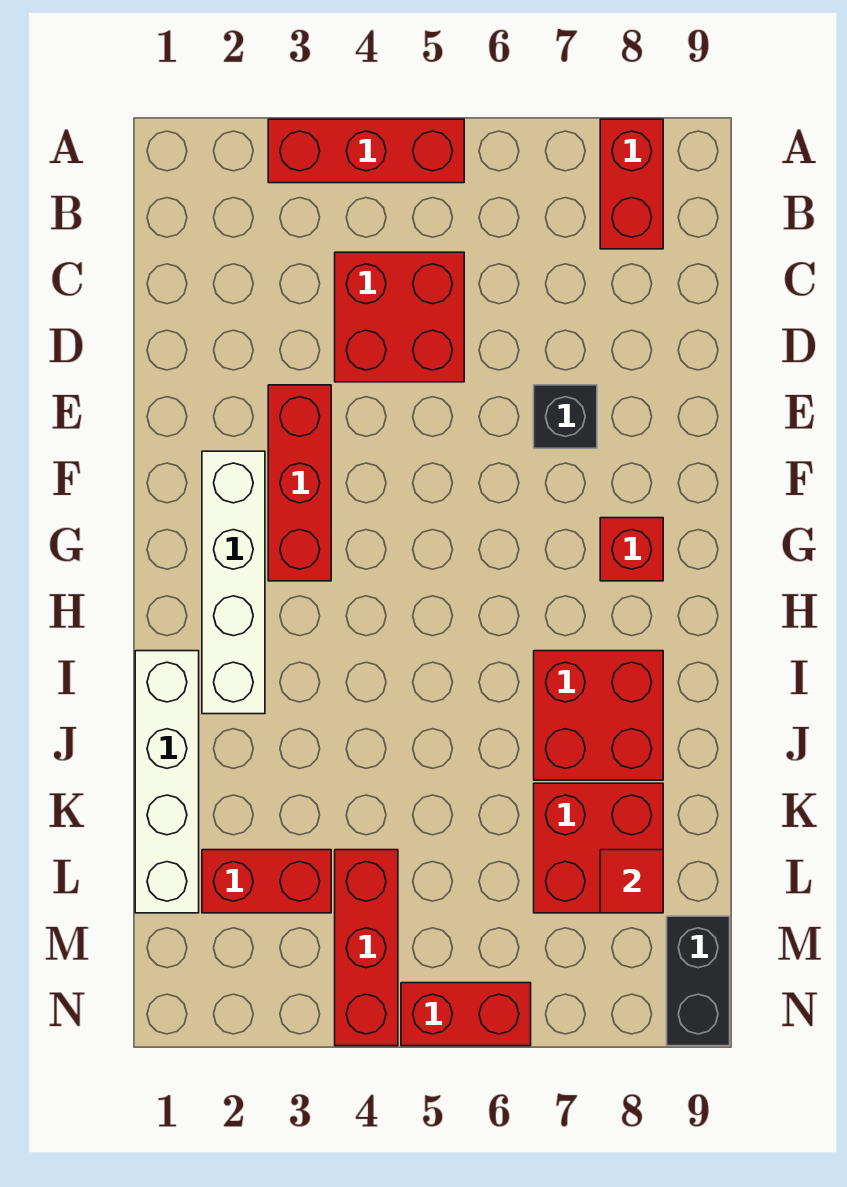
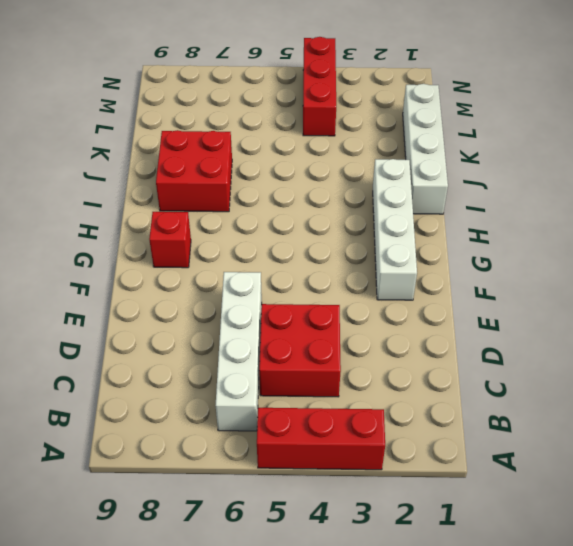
white 1x4 brick [216,272,262,431] -> none
none -> red 1x2 brick [600,119,663,249]
none -> red 1x3 brick [268,385,331,581]
none -> black 1x1 brick [534,385,597,448]

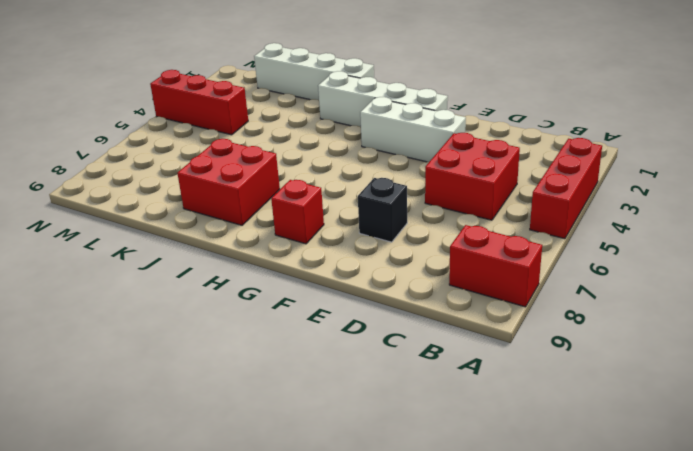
white 1x3 brick [360,97,466,162] -> red 1x3 brick [268,385,331,581]
none -> red 2x2 brick [534,783,663,913]
none -> red 1x2 brick [202,850,331,913]
none -> black 1x2 brick [667,916,730,1046]

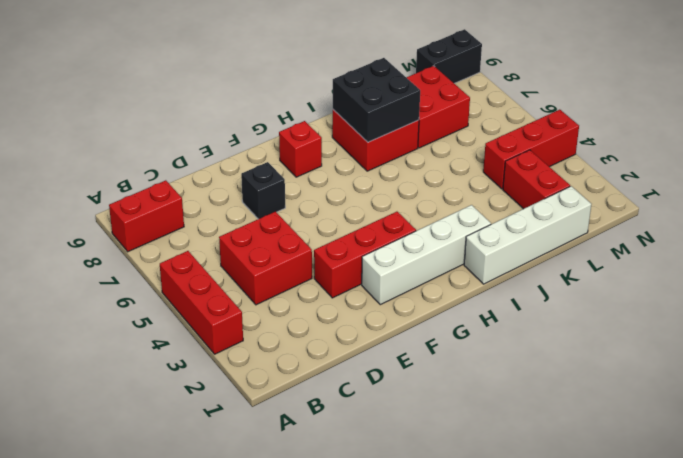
black 2x2 brick [333,58,420,142] -> none
none -> red 1x2 brick [401,983,531,1046]
none -> red 1x1 tile [600,850,663,913]

